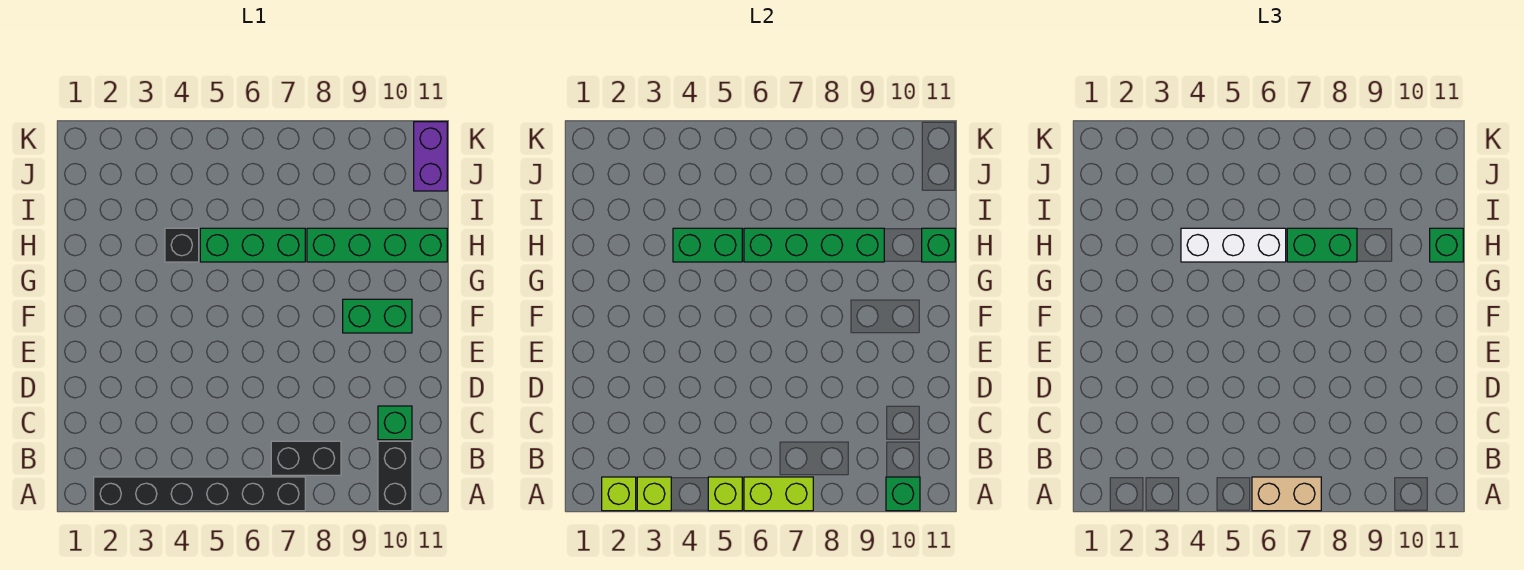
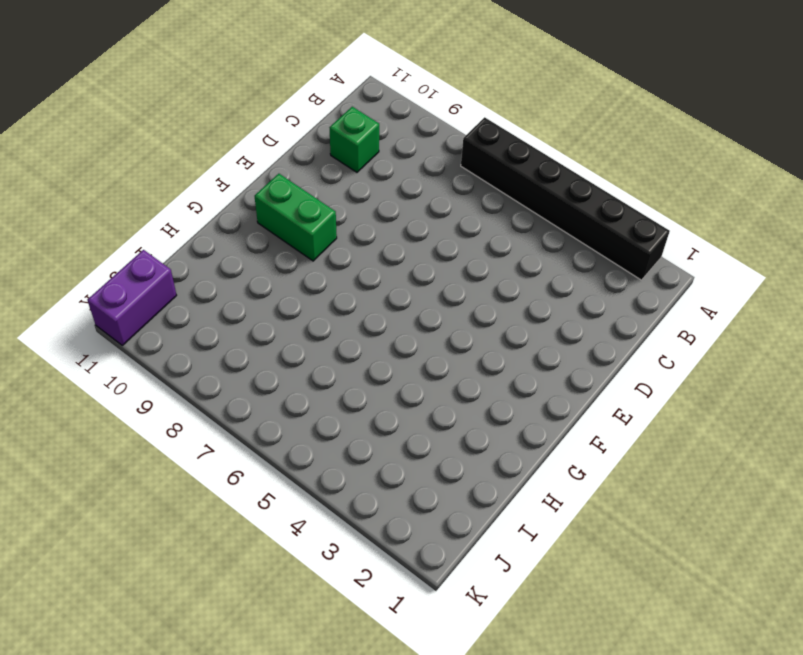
none -> black 1x2 brick [378,441,412,511]
none -> black 1x2 brick [271,441,341,475]
none -> black 1x1 brick [165,228,199,262]

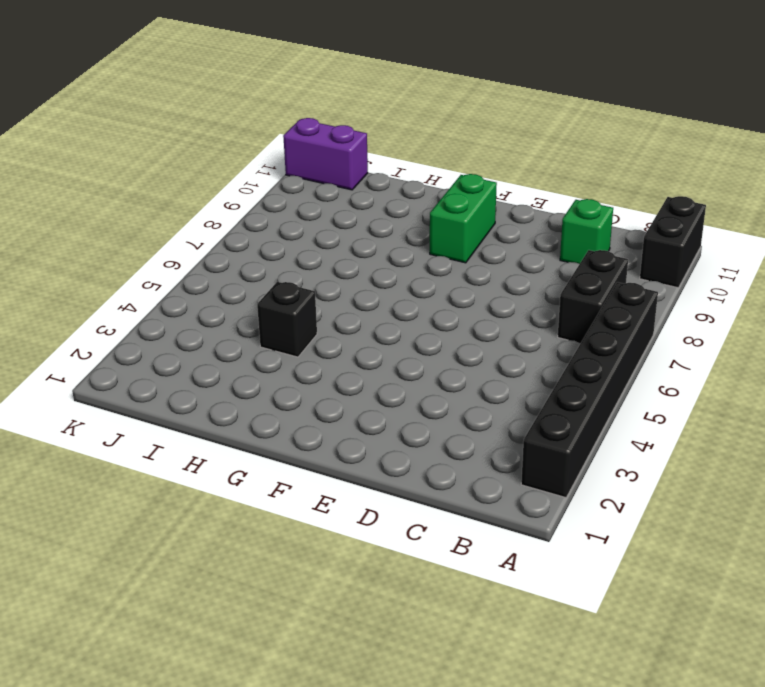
black 1x2 brick [640,196,706,288] -> black 1x2 brick turned to [378,441,412,511]
none -> green 1x3 brick [200,228,305,262]
none -> green 1x4 brick [307,228,447,262]
none -> lime 1x1 brick [602,477,636,511]

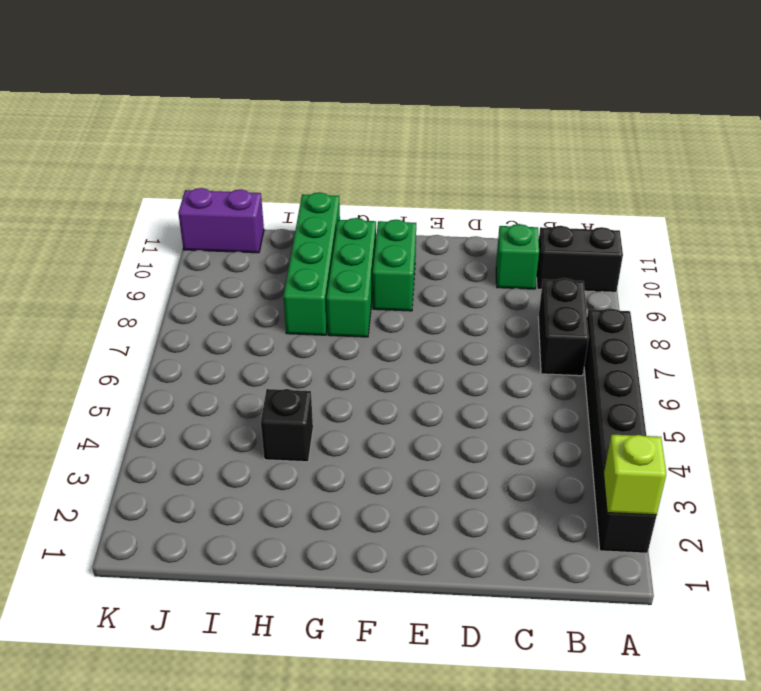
green 1x3 brick [327,218,376,337] -> green 1x3 brick moved to [200,228,305,262]
none -> lime 1x1 brick [637,477,671,511]
none -> lime 1x1 brick [708,477,742,511]
none -> lime 1x2 brick [744,477,813,511]

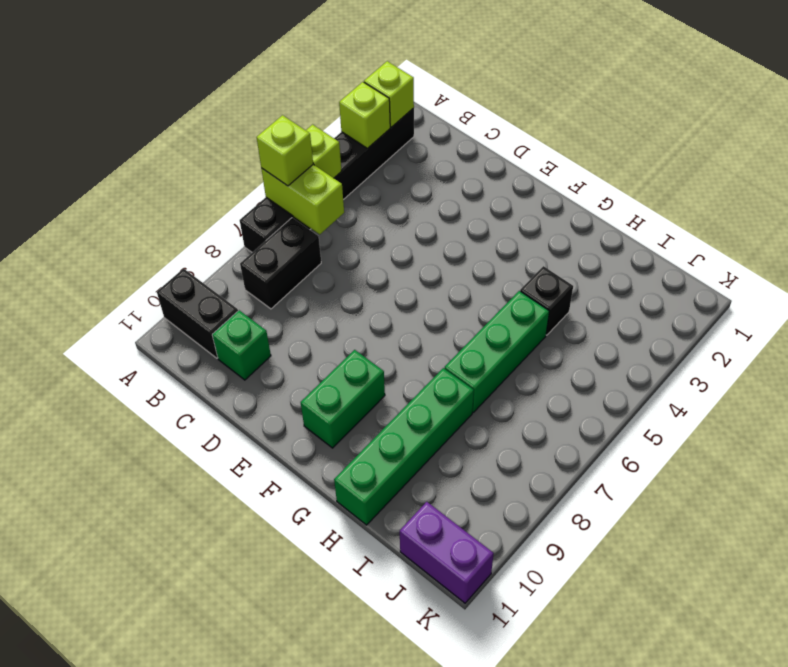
lime 1x2 brick [261,165,344,234] -> lime 1x2 brick turned to [744,477,813,511]
lime 1x1 brick [257,115,313,186] -> tan 1x2 brick [1252,477,1321,511]
none -> green 1x1 brick [886,477,920,511]
none -> green 1x2 brick [673,228,742,262]
none -> green 1x4 brick [744,228,884,262]

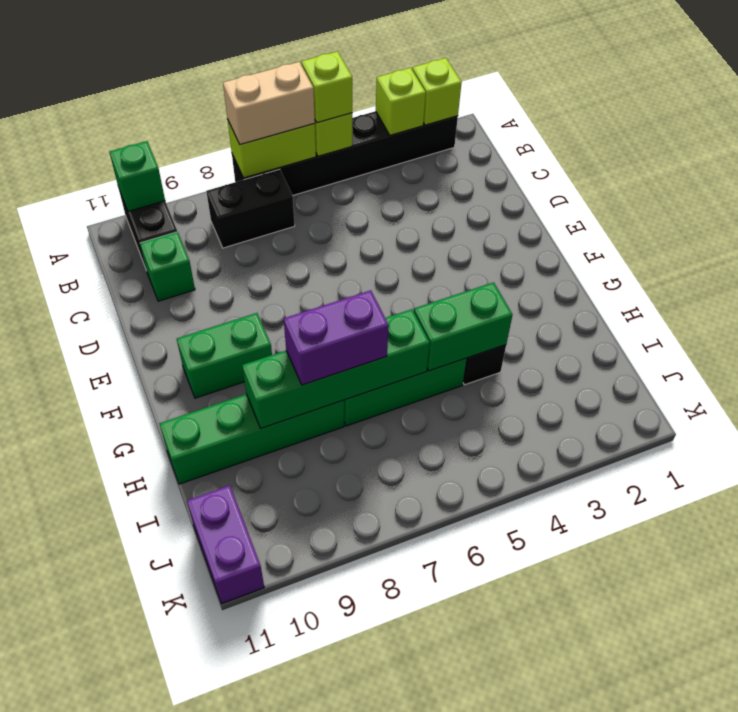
lime 1x1 brick [301,51,352,123] -> none
purple 1x2 brick [284,290,389,385] -> green 1x2 brick [1287,228,1357,262]
none -> green 1x1 brick [922,228,955,262]
none -> white 1x3 brick [1181,228,1286,262]
none -> green 1x1 brick [1430,228,1463,262]

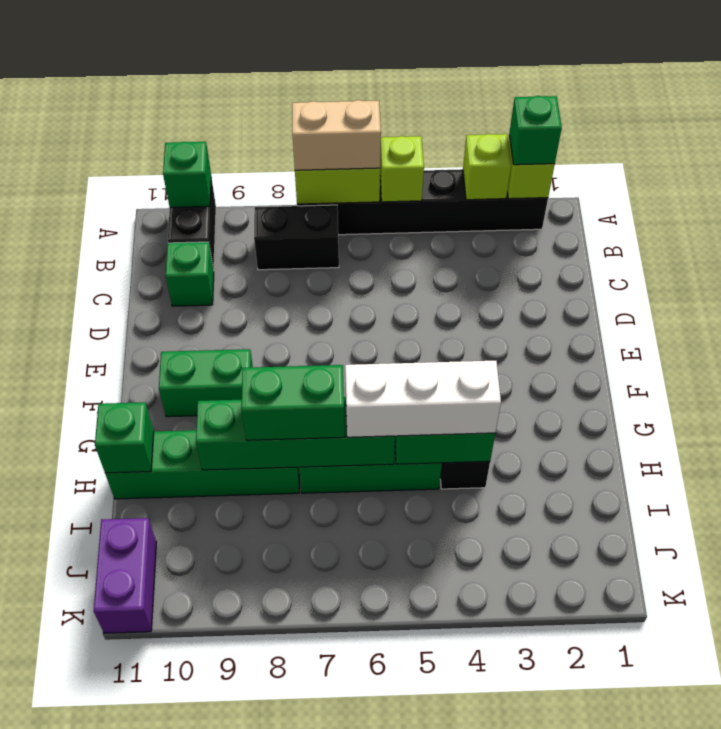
green 1x1 brick [509,96,562,165] -> green 1x1 brick moved to [1430,228,1463,262]

